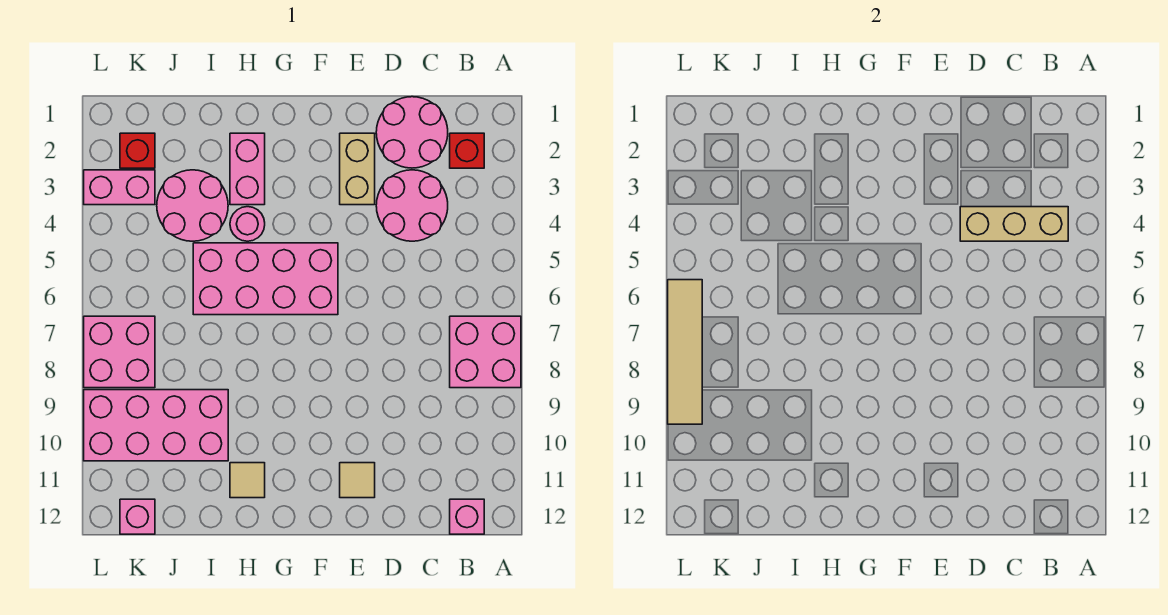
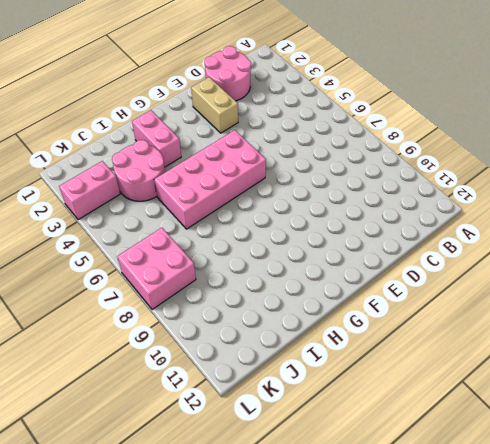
none -> pink 2x2 brick [450,316,521,388]
none -> red 1x1 brick [450,133,484,168]
none -> pink 1x1 brick [450,499,484,534]

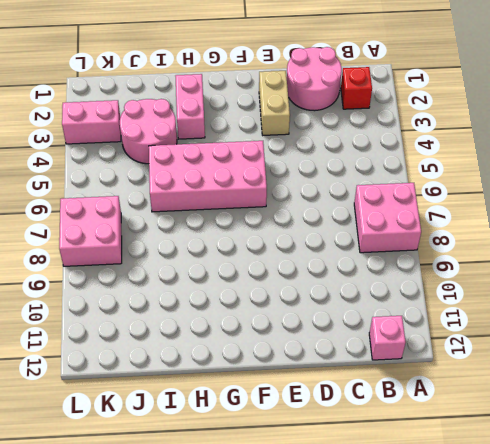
none -> pink 2x2 round brick [376,170,448,241]
none -> tan 1x1 tile [340,463,375,498]
none -> pink 1x1 round brick [230,207,265,241]

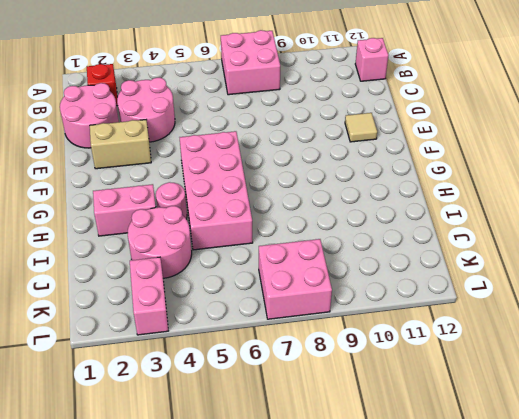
none -> tan 1x1 tile [230,463,265,498]
none -> pink 2x4 brick [84,390,228,461]
none -> red 1x1 brick [120,133,155,168]

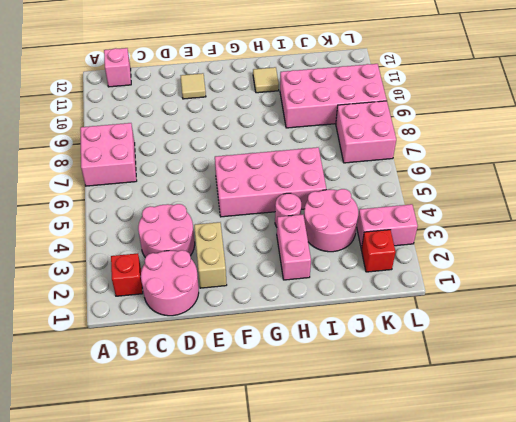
none -> pink 1x1 brick [120,499,155,534]
none -> tan 1x3 brick [960,207,1068,241]
none -> tan 1x4 tile [668,280,702,424]

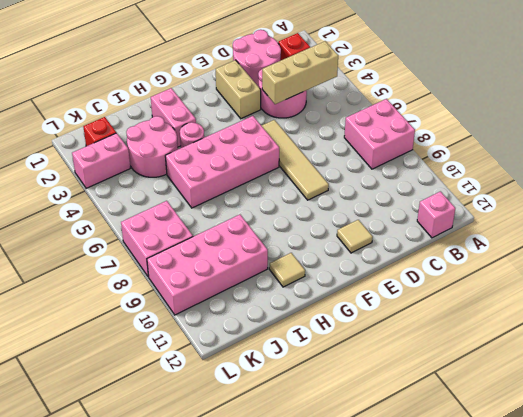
tan 1x4 tile [261,120,329,200] -> tan 1x4 tile moved to [668,280,702,424]
none -> pink 1x1 brick [120,499,155,534]

